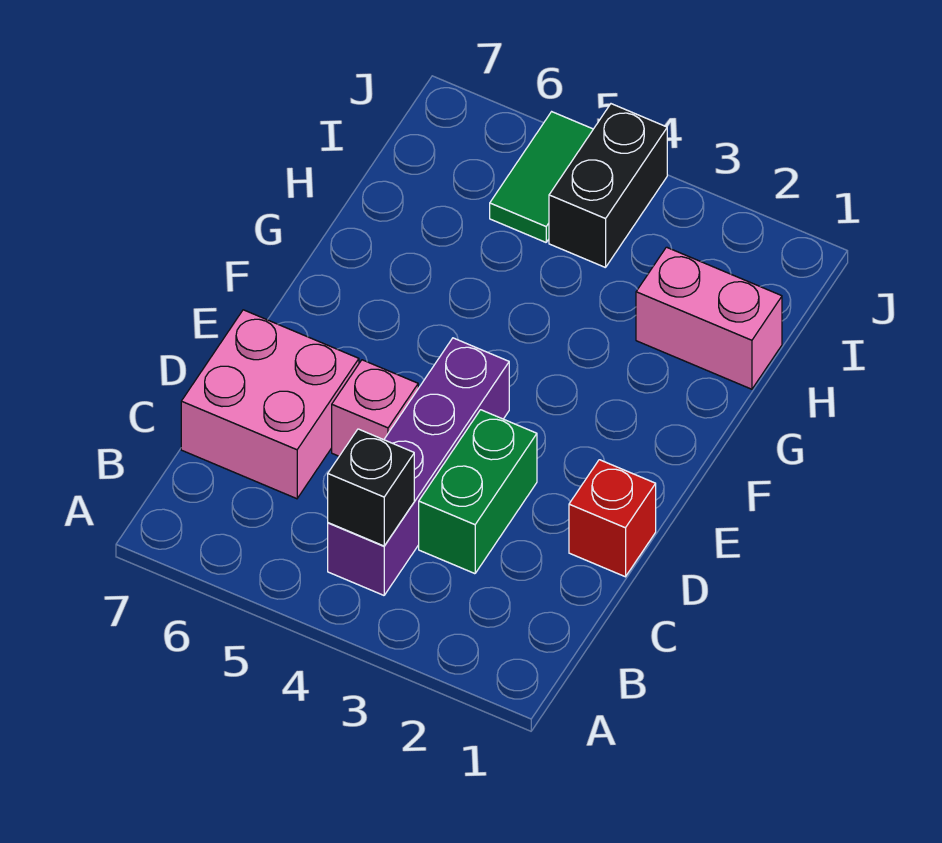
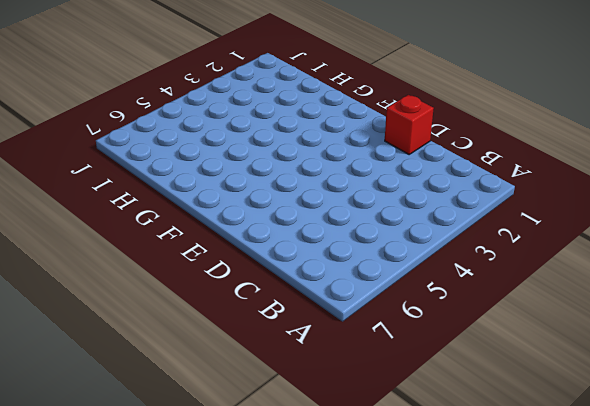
none -> purple 1x4 brick [328,338,509,595]
none -> green 1x2 brick [419,410,537,574]

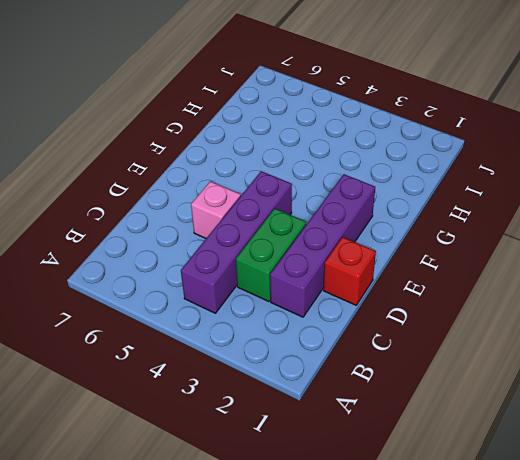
purple 1x4 brick [270,174,375,317] -> none
none -> pink 2x2 brick [181,310,359,499]
none -> pink 1x2 brick [636,247,782,389]

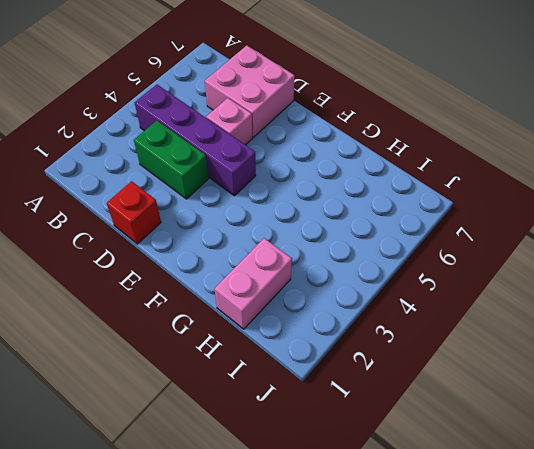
none -> black 1x2 brick [549,104,667,268]
none -> green 1x2 tile [490,112,593,242]

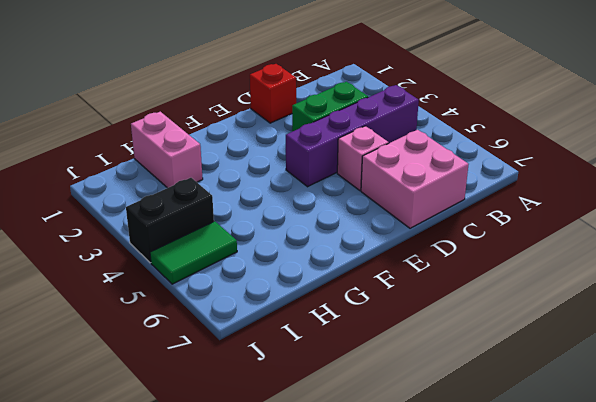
none -> black 1x1 brick [328,429,414,546]

